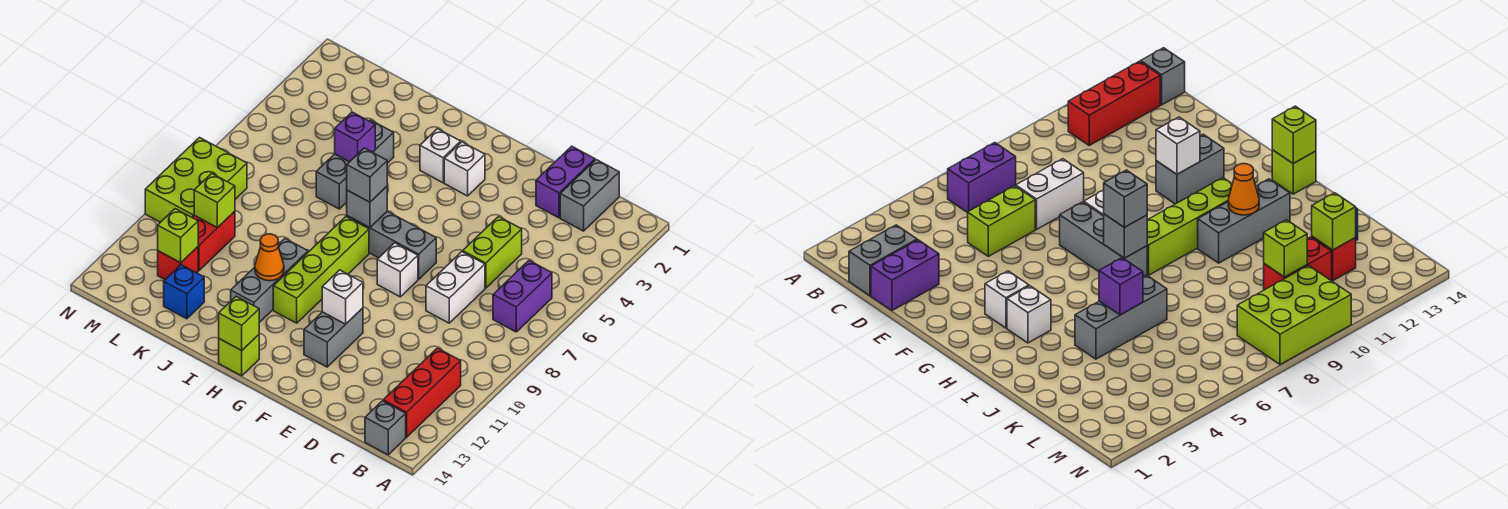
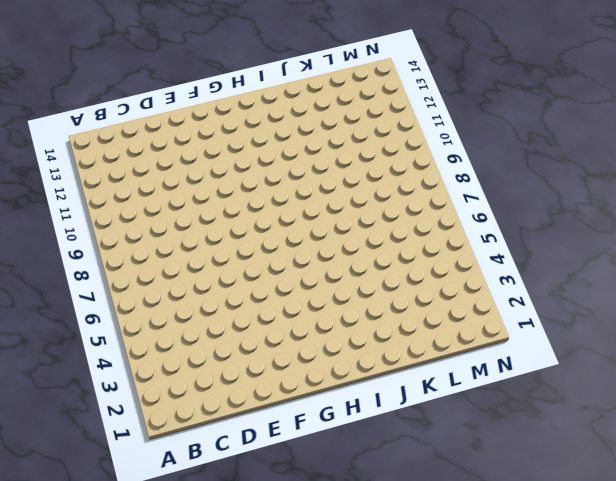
none -> purple 1x2 brick [493,261,552,332]
none -> red 1x3 brick [383,348,461,437]
none -> grey 1x1 brick [365,401,406,455]

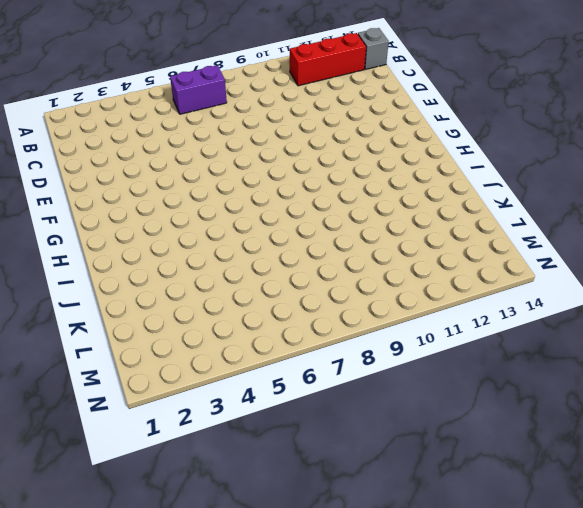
none -> grey 1x2 brick [560,160,619,231]
none -> purple 1x2 brick [536,146,595,218]
none -> lime 1x2 brick [463,217,522,288]

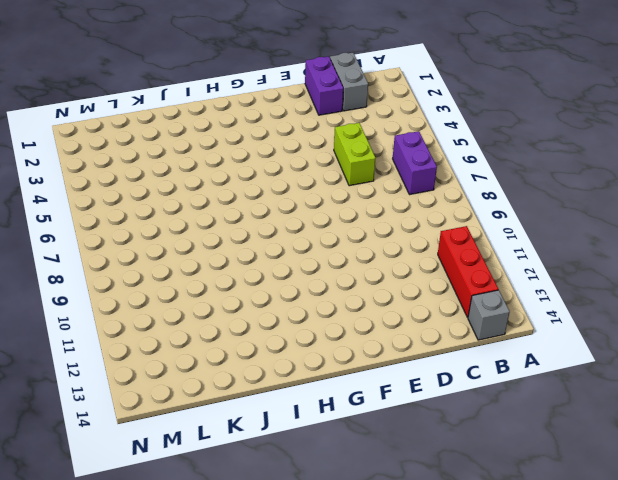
none -> white 1x2 brick [426,252,485,323]
none -> grey 1x3 brick [347,211,436,279]
none -> white 1x1 brick [377,243,418,297]

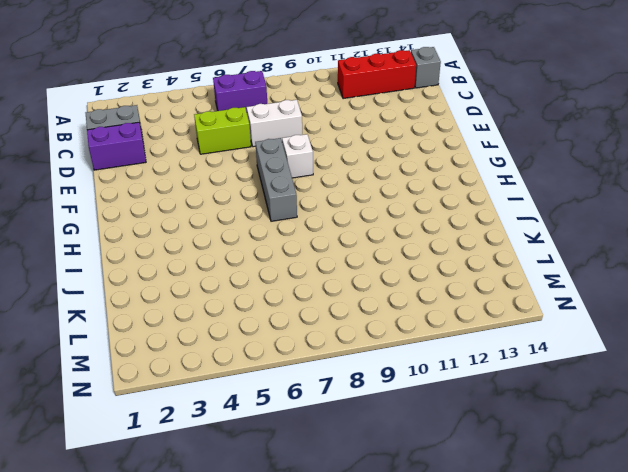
none -> grey 1x2 brick [304,308,363,367]
none -> white 1x1 brick [444,142,485,196]
none -> white 1x1 brick [420,129,461,183]

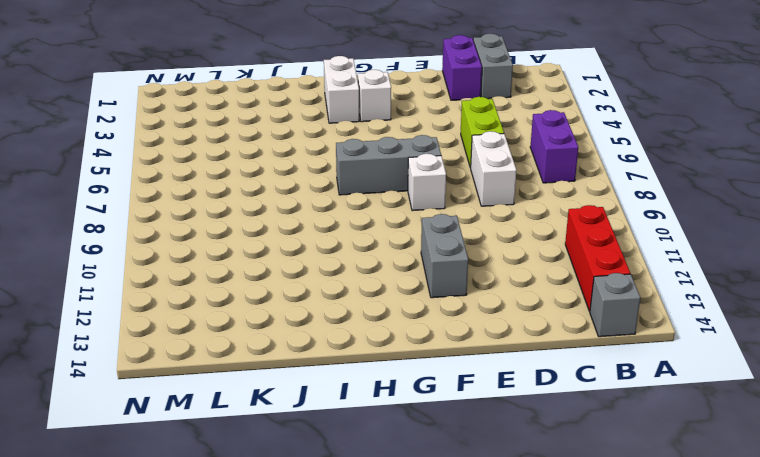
white 1x2 brick [324,56,359,123] -> white 1x1 brick [420,129,461,183]
none -> lime 1x4 brick [273,217,369,323]
none -> lime 1x1 brick [219,335,259,376]
none -> grey 1x3 brick [231,239,308,323]

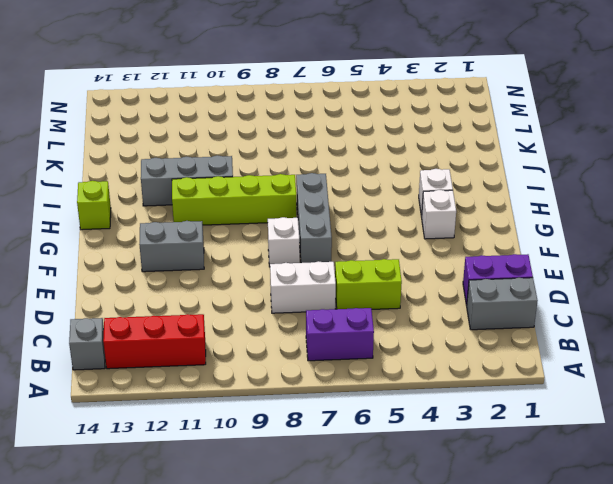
none -> grey 1x3 brick [316,120,394,209]
none -> blue 1x1 brick [164,265,204,319]
none -> red 1x2 brick [192,211,235,270]

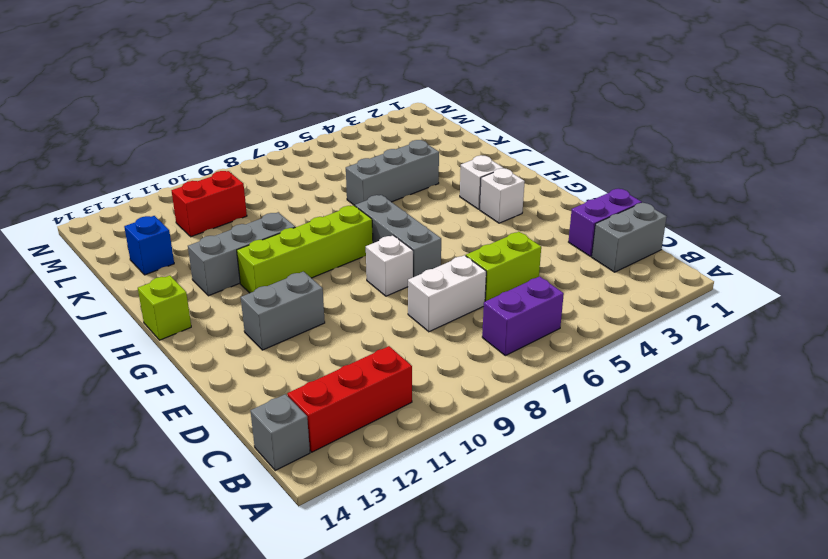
none -> red 1x1 brick [158,247,198,280]
none -> lime 2x3 brick [145,138,247,222]
none -> white 1x1 brick [322,270,363,324]

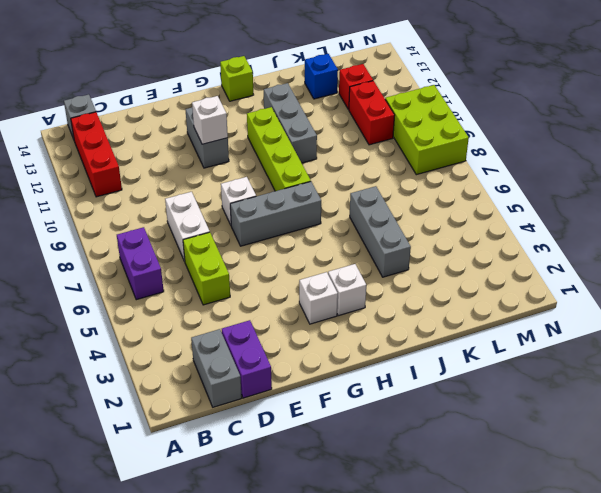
none -> grey 1x1 brick [347,187,387,228]
none -> lime 1x1 brick [219,296,259,350]
none -> orange 1x1 cone [255,234,284,281]

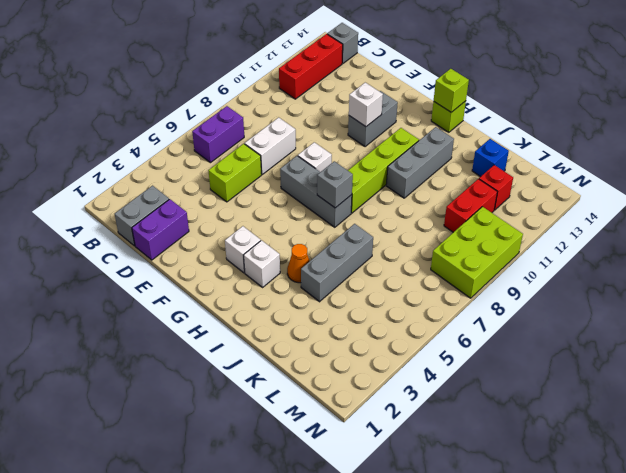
orange 1x1 cone [287,244,310,283] -> orange 1x1 cone moved to [255,234,284,281]
none -> purple 1x1 brick [335,112,375,162]
none -> lime 1x1 brick [194,173,235,228]
none -> lime 1x1 brick [158,209,198,263]

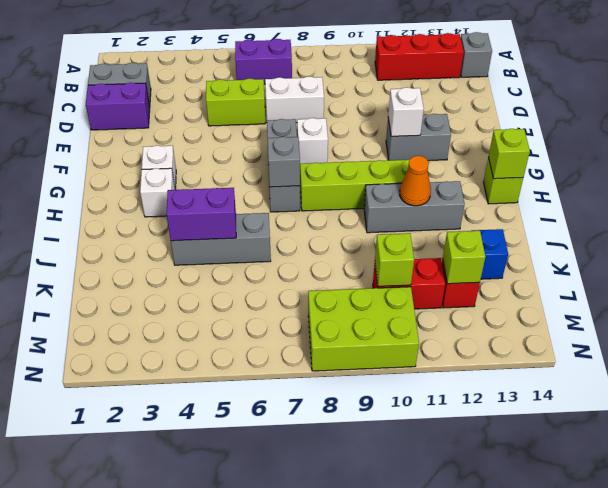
purple 1x2 brick [167,188,236,241] -> purple 1x1 brick [335,112,375,162]
none -> grey 1x1 brick [347,148,387,202]

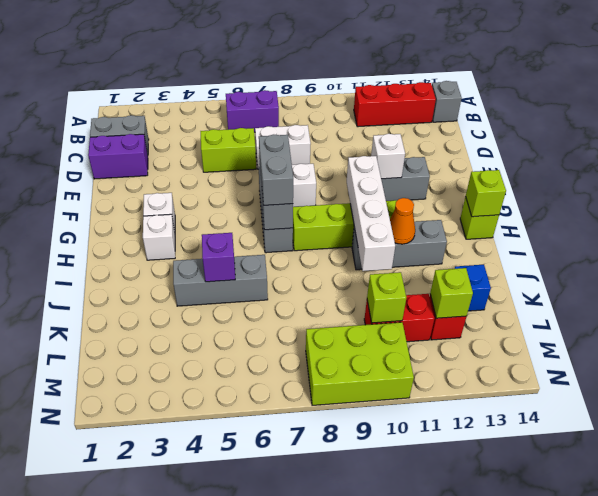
grey 1x2 brick [259,135,293,205] -> grey 1x1 brick [347,148,387,202]
white 1x4 brick [347,156,395,271] -> none

